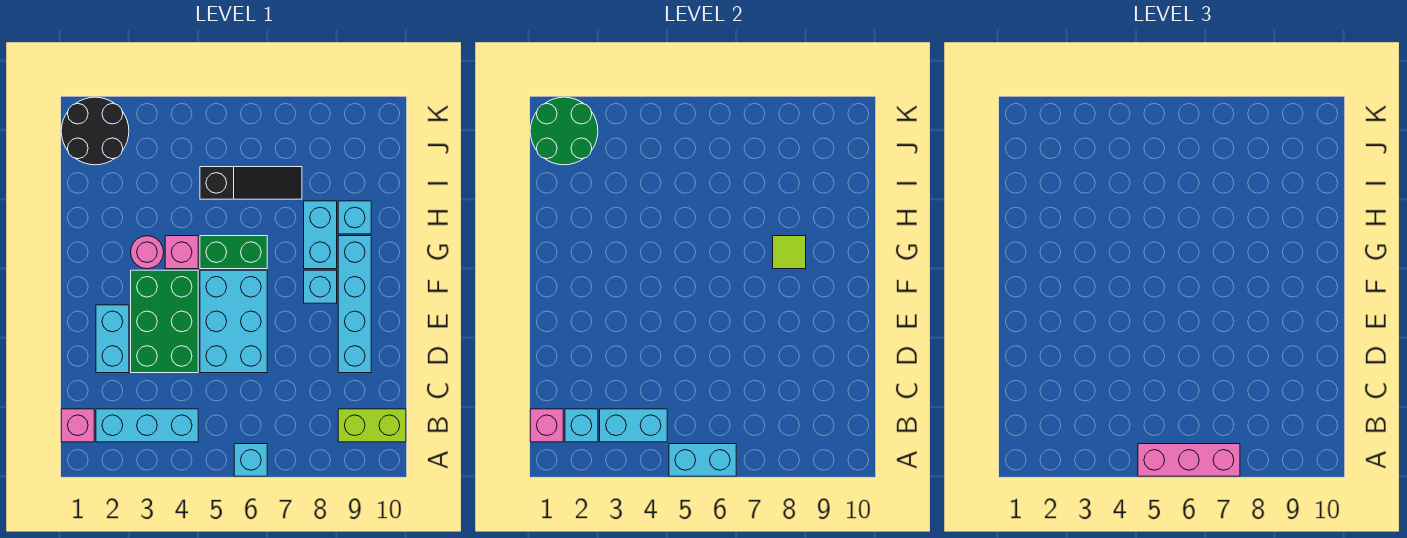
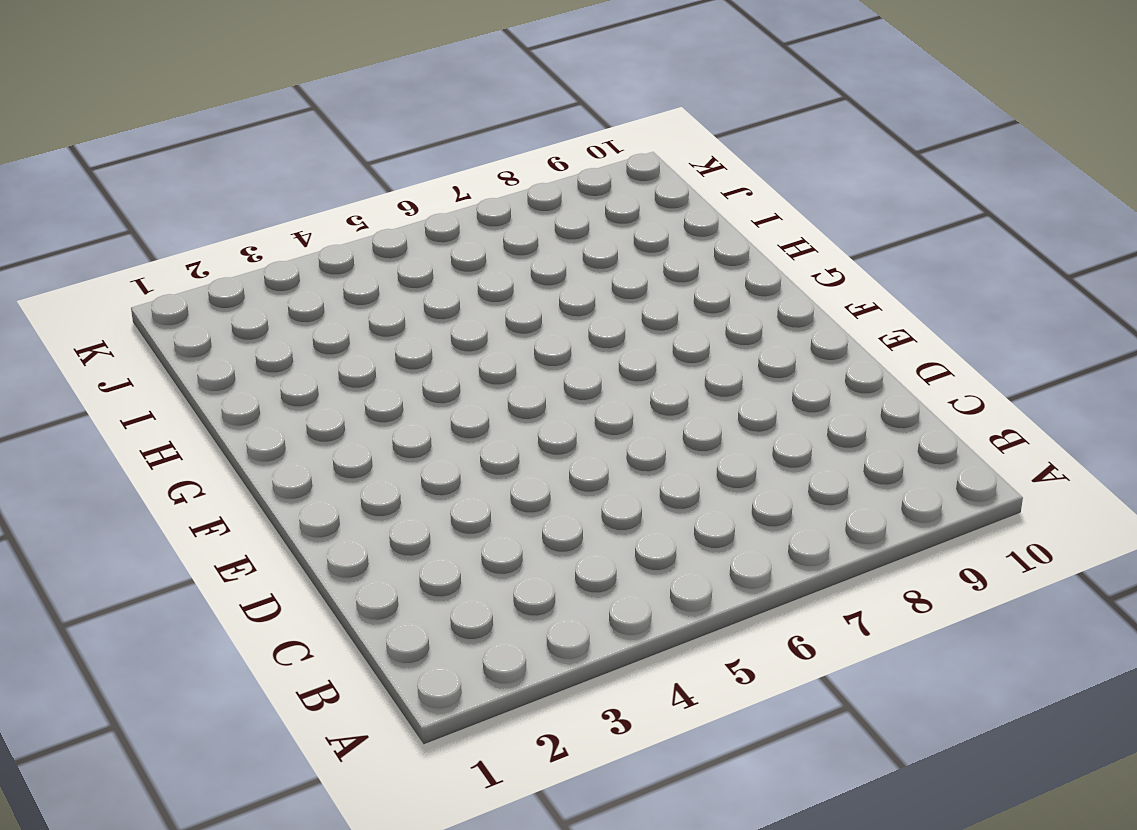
none -> cyan 1x1 brick [234,444,267,476]
none -> pink 1x1 brick [61,409,94,442]
none -> cyan 1x3 brick [96,409,198,442]

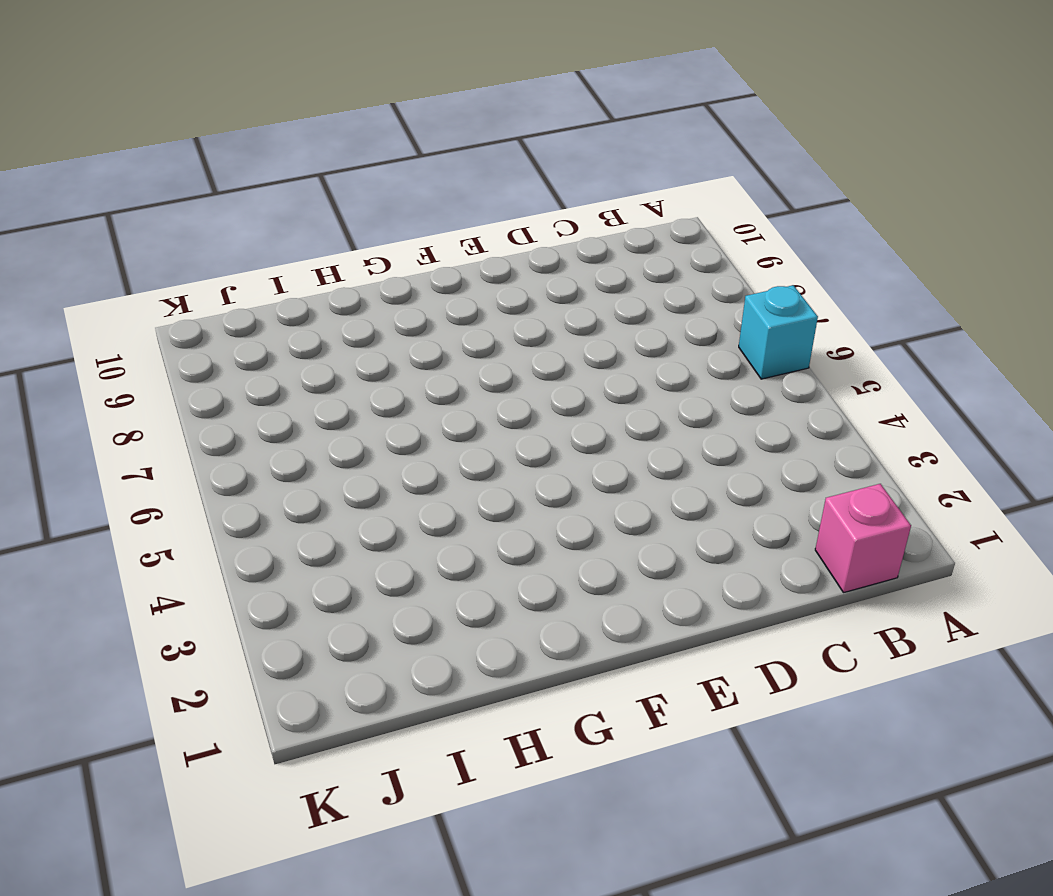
none -> cyan 1x3 brick [96,409,198,442]
none -> lime 1x2 brick [338,409,406,442]
none -> cyan 1x2 brick [96,305,129,373]

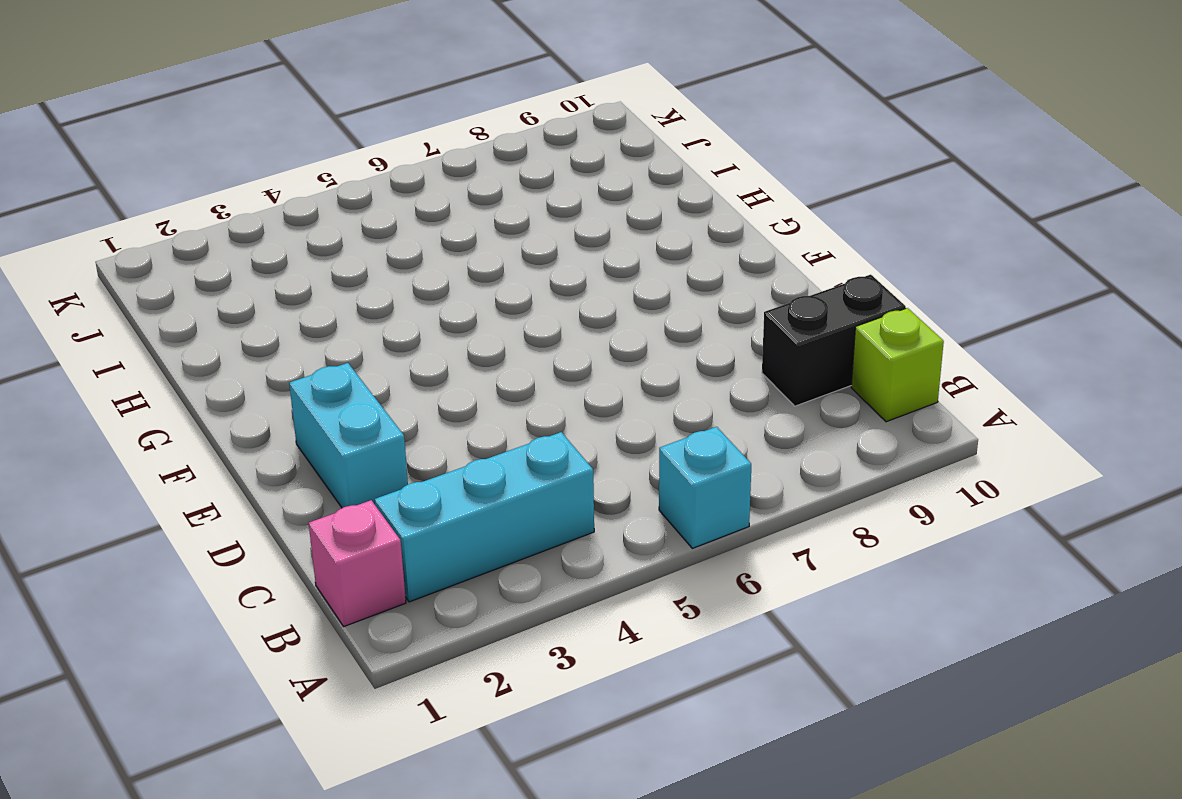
lime 1x1 brick [851,308,944,422] -> lime 1x2 brick [338,409,406,442]
black 1x2 brick [762,275,906,406] -> none
none -> green 2x3 brick [131,270,198,373]
none -> cyan 2x3 brick [200,270,267,373]
none -> cyan 1x4 brick [338,236,371,373]

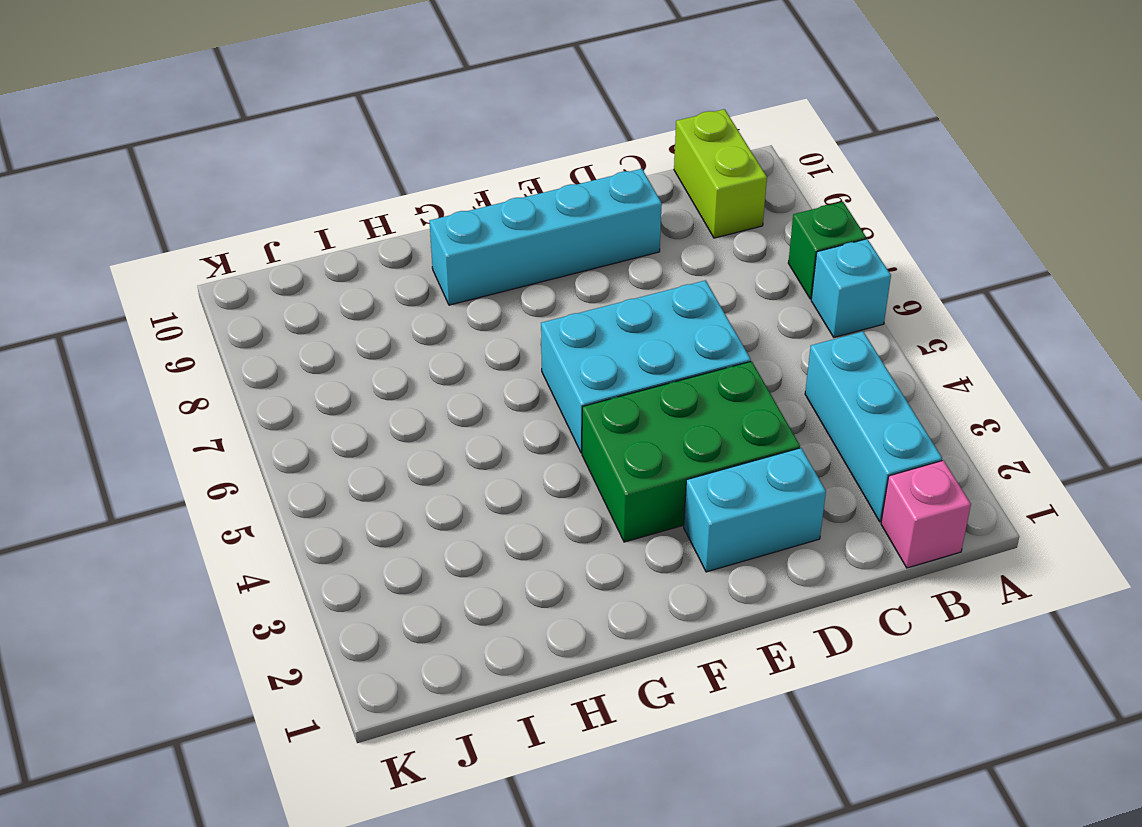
green 1x1 brick [788,202,866,299] -> none
none -> cyan 1x1 brick [304,270,337,303]
none -> pink 1x1 round brick [131,236,164,269]
none -> pink 1x1 brick [165,236,198,269]

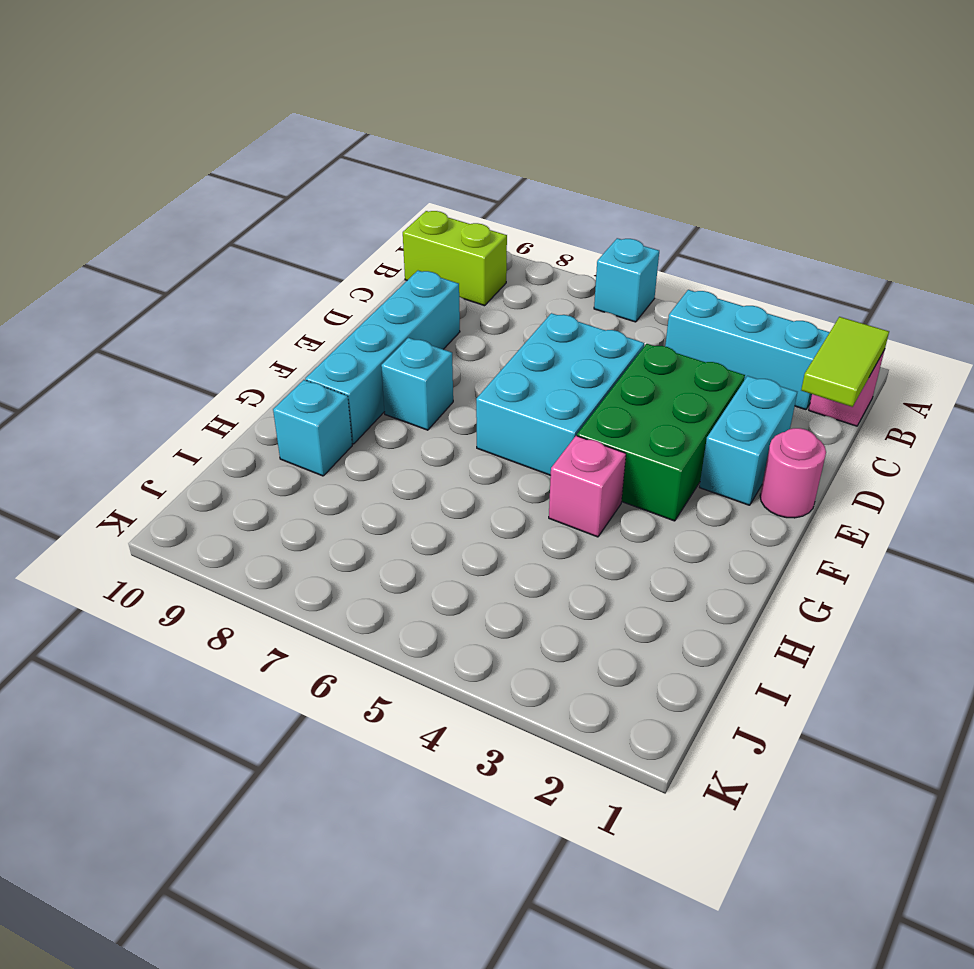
lime 1x2 tile [801,317,889,407] -> pink 1x1 brick [530,409,563,442]
pink 1x1 round brick [760,428,826,518] -> pink 1x1 round brick moved to [131,236,164,269]
none -> green 1x2 brick [200,236,267,269]
none -> cyan 1x2 brick [304,201,337,269]
none -> black 1x3 slope [200,167,302,199]

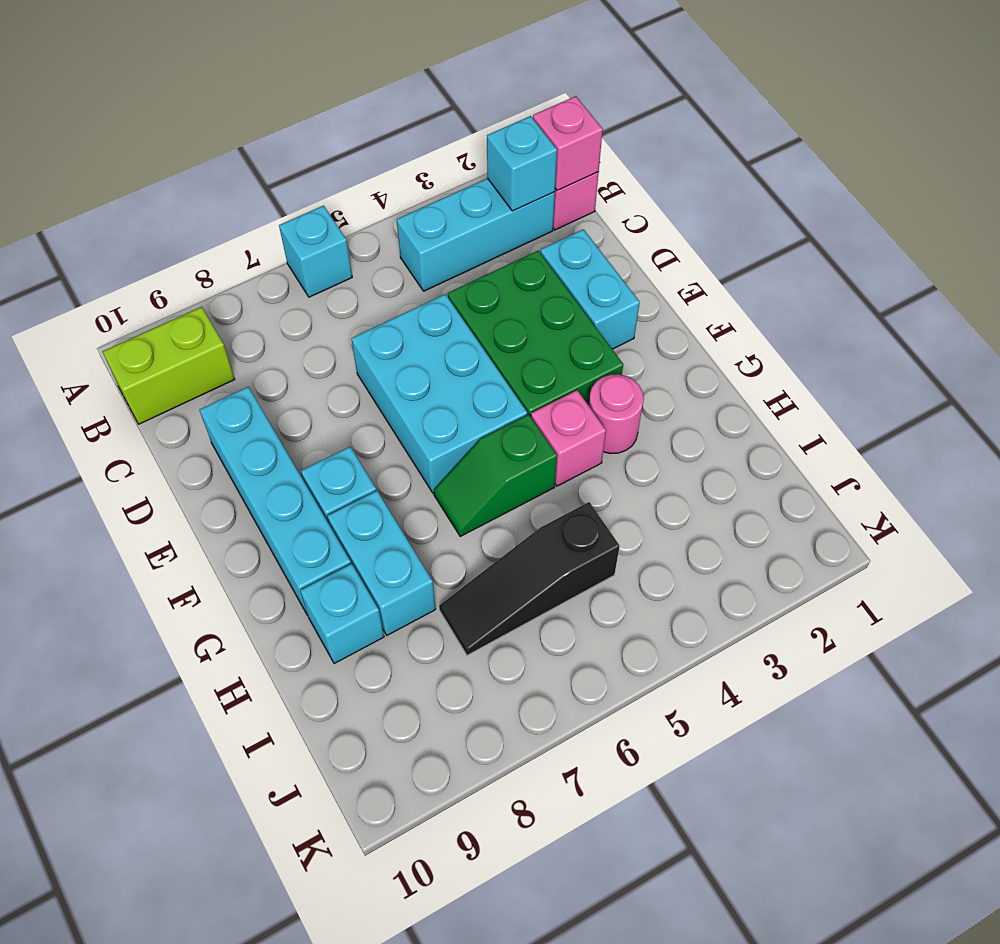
green 1x2 slope [434,414,557,536] -> green 1x2 brick [200,236,267,269]
none -> black 2x2 round brick [61,97,129,165]
none -> cyan 1x2 brick [669,444,736,476]
none -> cyan 1x2 brick [600,409,667,442]

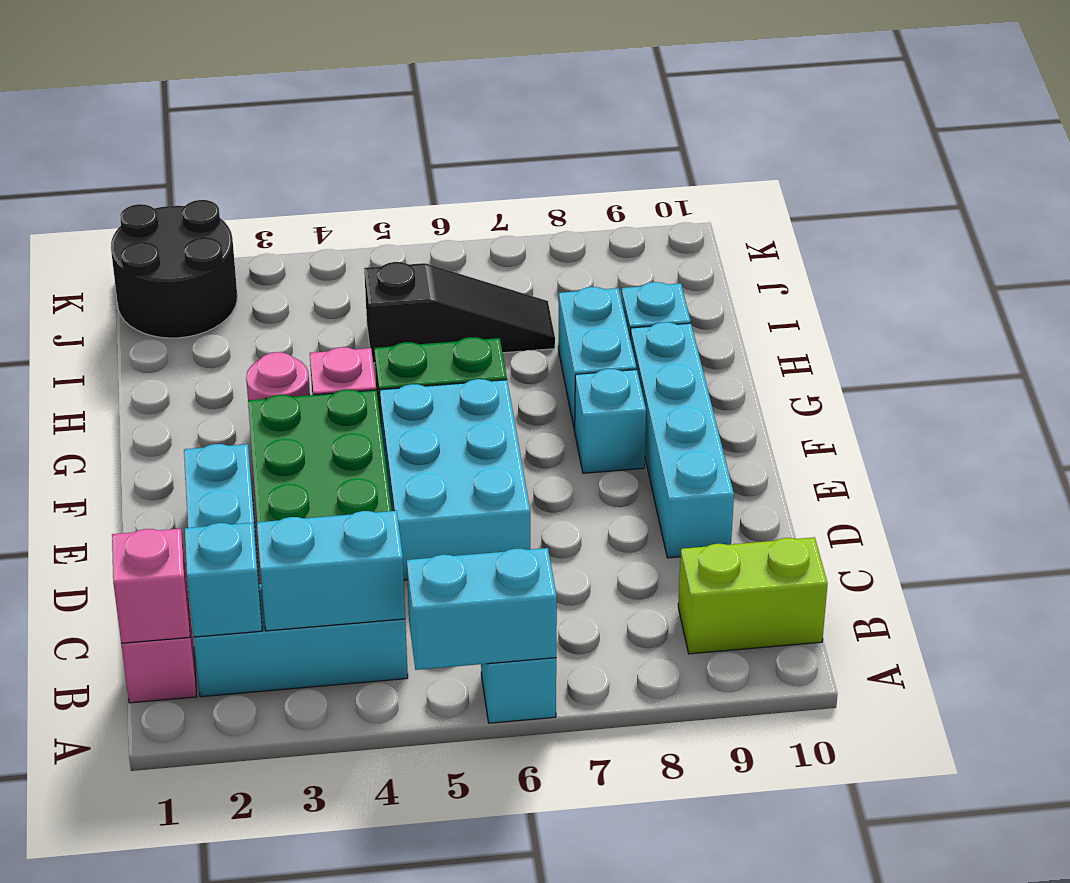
none -> lime 1x1 tile [773,236,806,269]
none -> green 2x2 round brick [530,97,598,165]
none -> pink 1x3 brick [1138,444,1240,476]

